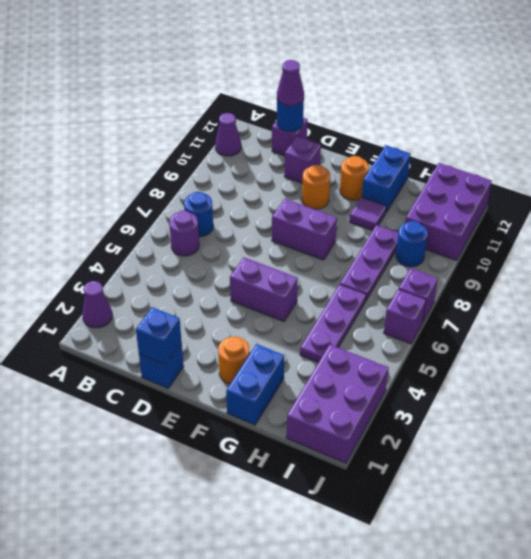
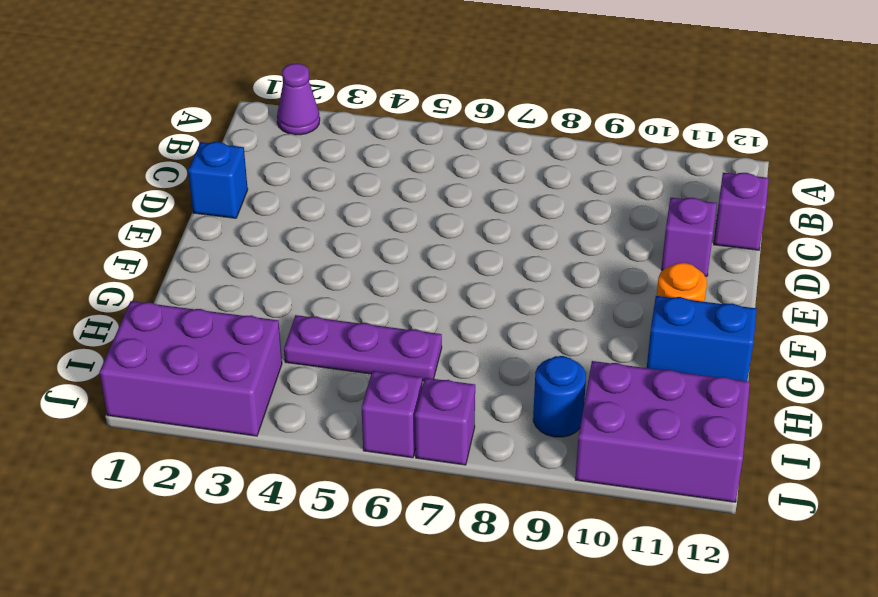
none -> purple 1x1 cone [215,113,241,156]
none -> purple 1x1 round brick [169,211,199,256]
none -> blue 1x1 round brick [184,192,213,237]

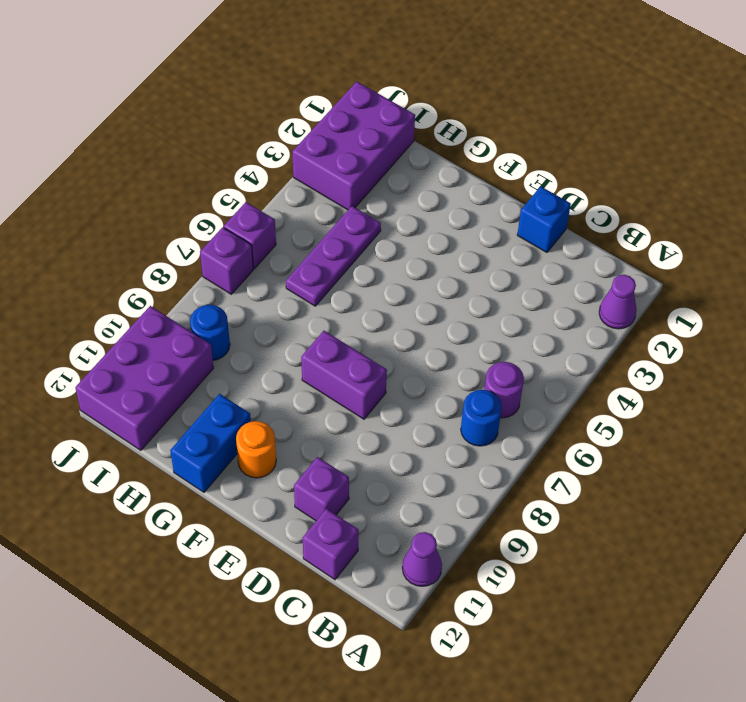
none -> purple 1x2 brick [230,257,298,322]
none -> orange 1x1 round brick [302,165,330,209]
none -> orange 1x1 round brick [218,337,249,384]

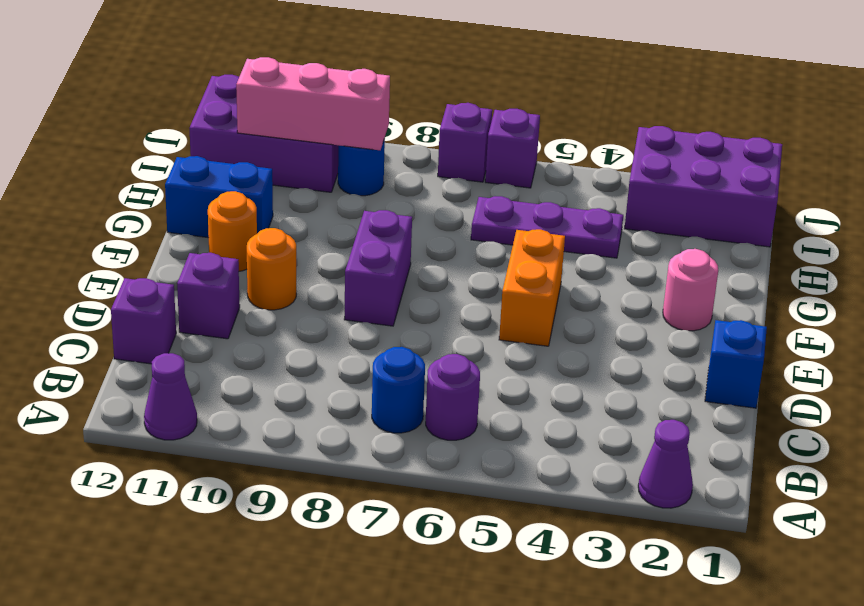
orange 1x2 brick [499,229,565,346] -> purple 1x2 brick [230,257,298,322]
pink 1x1 round brick [663,249,718,331] -> orange 1x1 round brick [218,337,249,384]
pink 1x3 brick [236,57,390,150] -> none
none -> blue 1x2 brick [226,344,284,425]
none -> purple 1x1 tile [350,197,386,231]
none -> purple 1x3 plate [340,225,399,300]

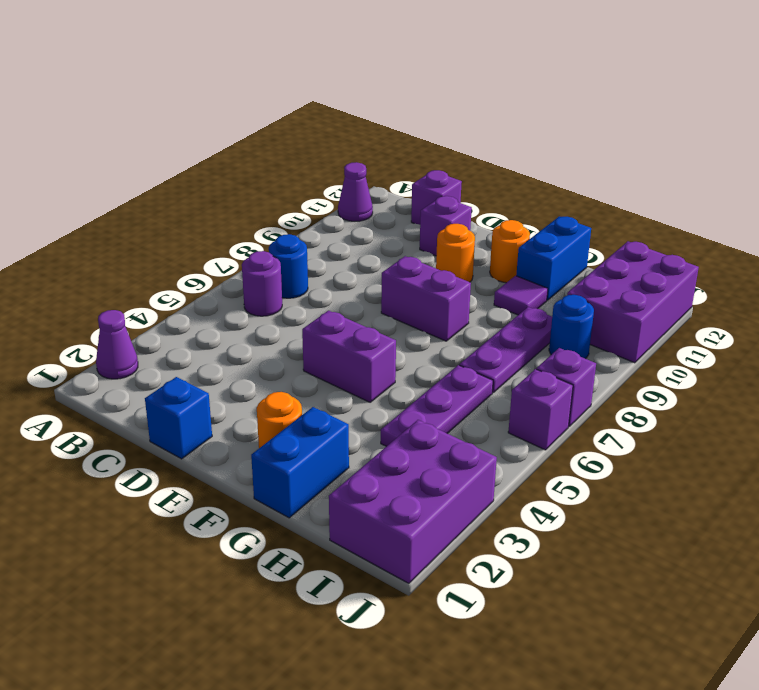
none -> blue 1x1 round brick [277,99,304,132]
none -> blue 1x1 brick [136,307,182,365]
none -> purple 1x1 cone [277,60,304,106]

